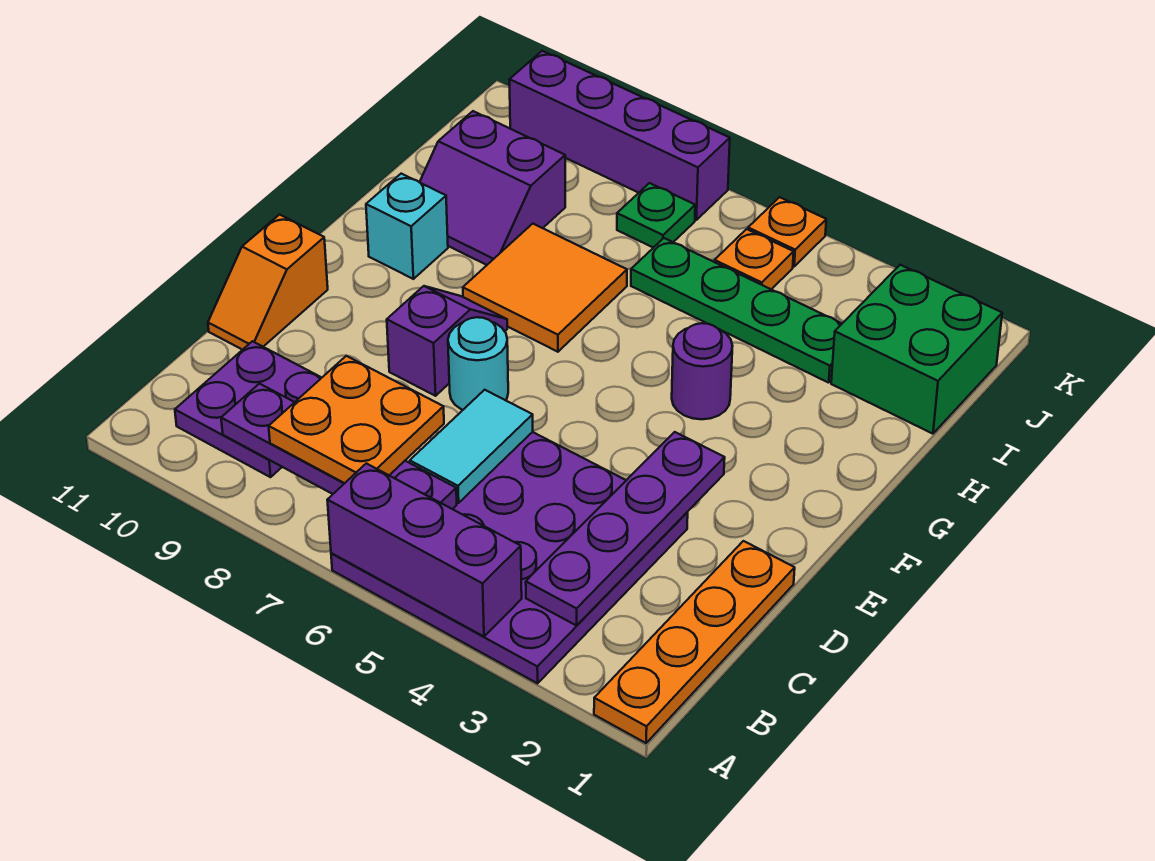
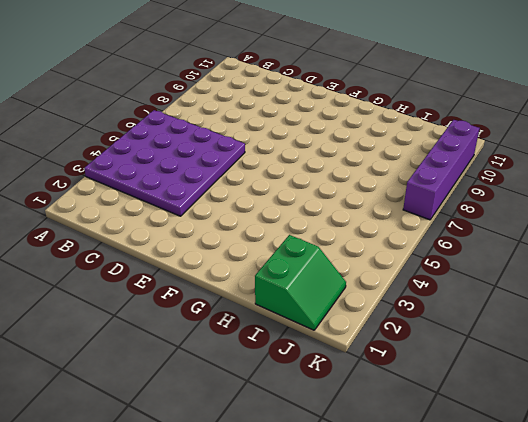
green 2x2 slope [255,235,346,330] -> green 2x2 brick [831,265,1002,434]
none -> orange 1x4 plate [594,541,795,743]
none -> purple 2x2 plate [175,341,322,477]
none -> orange 1x2 slope [208,215,328,350]

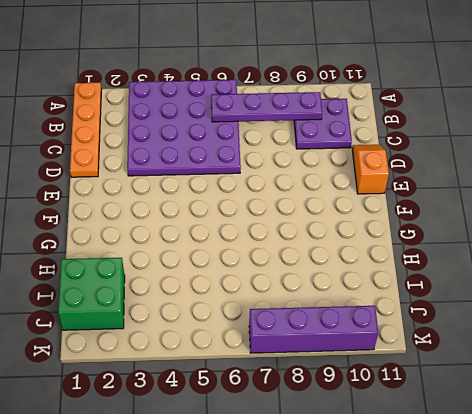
none -> cyan 1x1 round brick [448,317,508,410]
none -> purple 1x2 slope [387,286,507,396]
none -> purple 1x1 round brick [672,323,732,419]

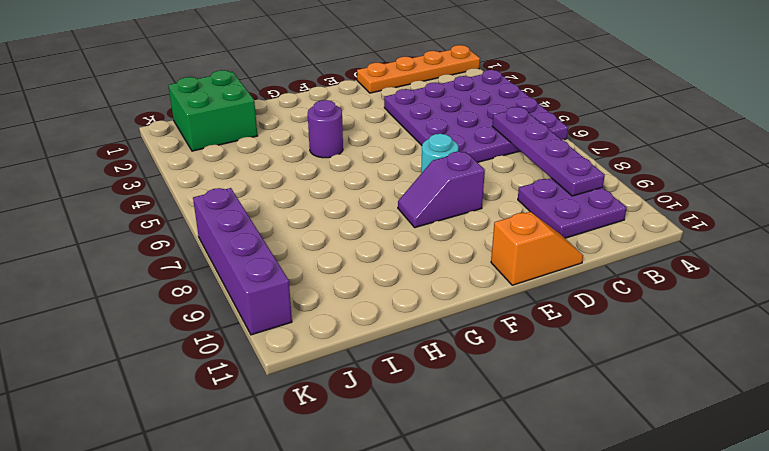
none -> orange 2x2 tile [463,224,627,352]
none -> cyan 1x1 brick [366,174,448,279]
none -> purple 2x2 slope [420,111,565,265]

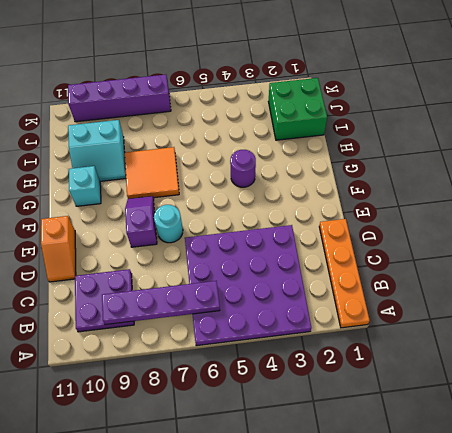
cyan 2x2 slope [68,120,126,181] -> purple 2x2 slope [420,111,565,265]
none -> green 1x4 plate [631,238,842,383]
none -> orange 1x1 plate [715,229,794,289]
none -> green 1x1 plate [617,183,695,248]

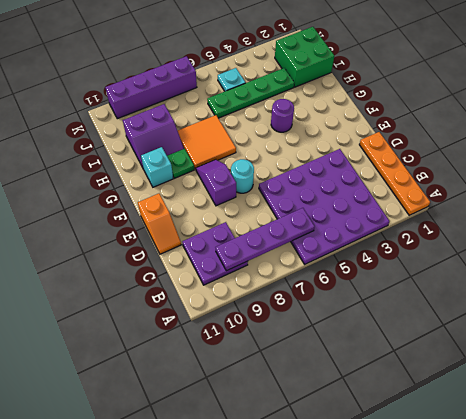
green 1x1 plate [167,149,194,178] -> green 1x1 plate moved to [617,183,695,248]
cyan 1x1 plate [218,68,246,91] -> orange 1x1 plate [715,229,794,289]
none -> orange 1x1 plate [748,197,826,266]
none -> purple 1x3 brick [327,463,522,636]
none -> purple 1x4 plate [526,432,725,626]

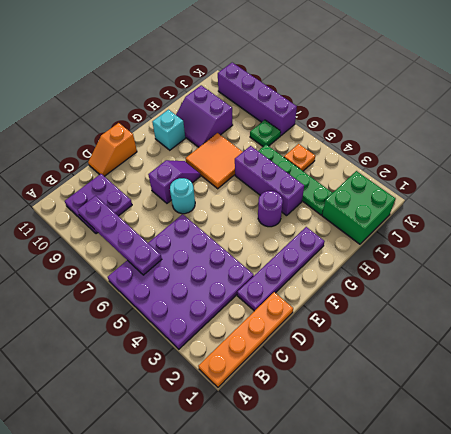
purple 1x4 plate [237,227,325,311] -> purple 1x4 plate moved to [526,432,725,626]
purple 1x3 brick [235,146,304,216] -> purple 1x3 brick moved to [327,463,522,636]
none -> orange 1x1 plate [748,197,826,266]
none -> cyan 1x2 tile [410,390,533,503]
none -> orange 2x2 plate [269,356,444,483]

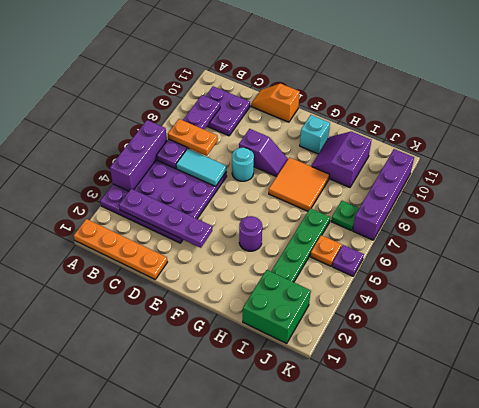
orange 1x2 plate [168,119,218,156] -> orange 2x2 plate [269,356,444,483]
purple 1x1 plate [332,245,364,276] -> orange 1x1 plate [748,197,826,266]

